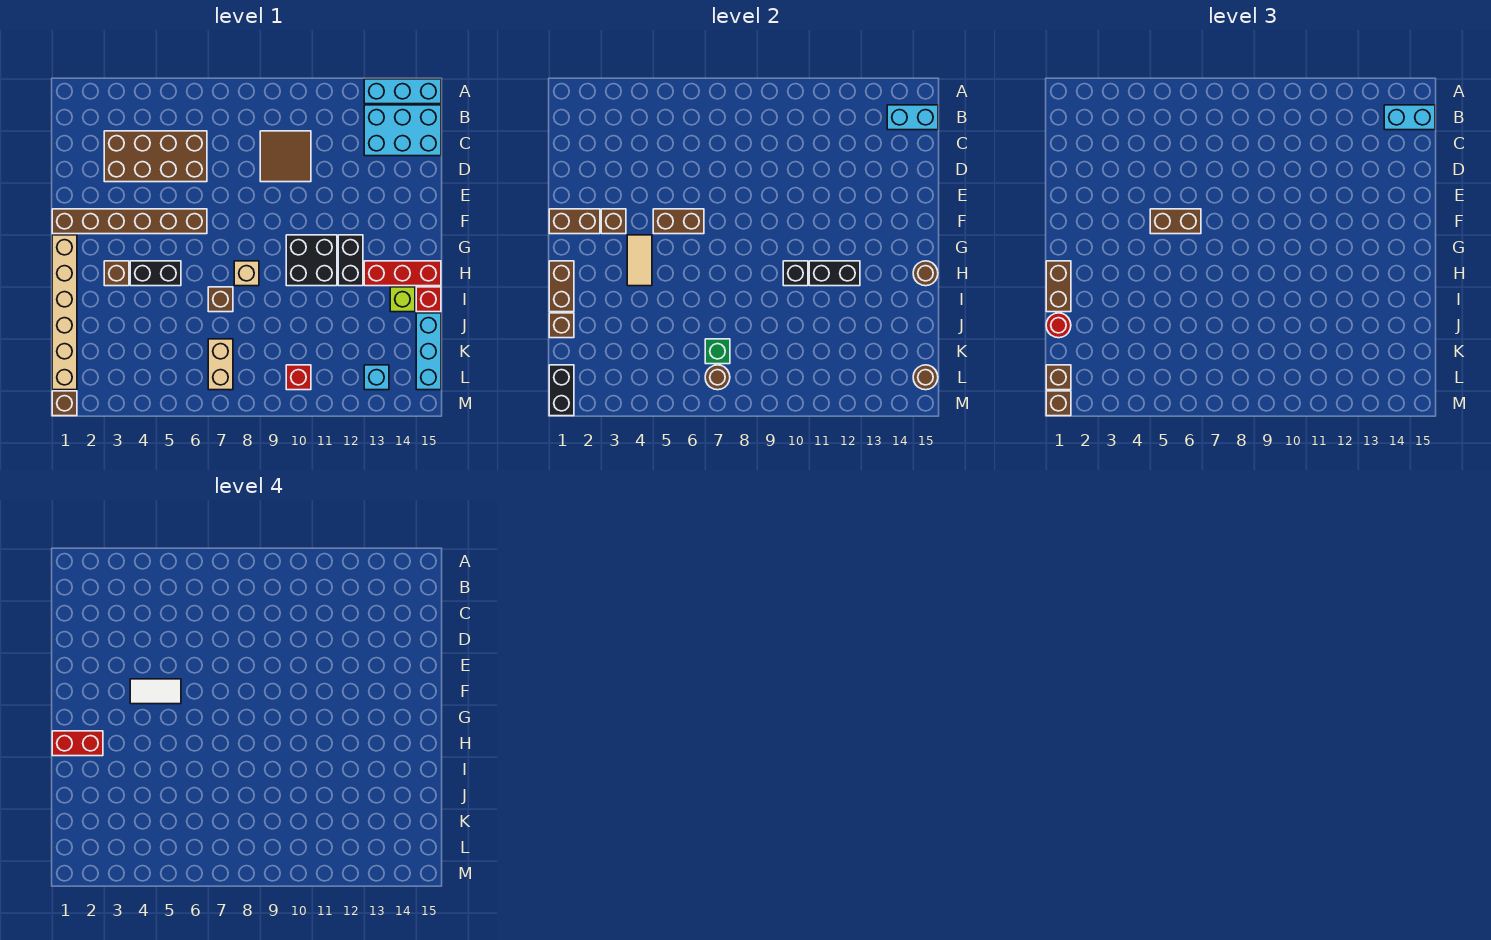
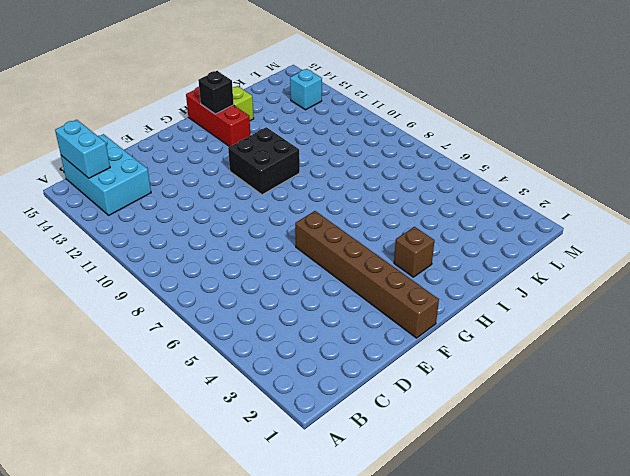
black 1x1 brick [198,71,234,114] -> black 1x1 brick moved to [783,261,808,286]
none -> cyan 1x3 brick [364,79,441,104]
none -> brown 2x4 brick [104,131,207,182]
none -> brown 2x2 tile [260,131,311,182]
none -> tan 1x6 brick [52,235,77,390]

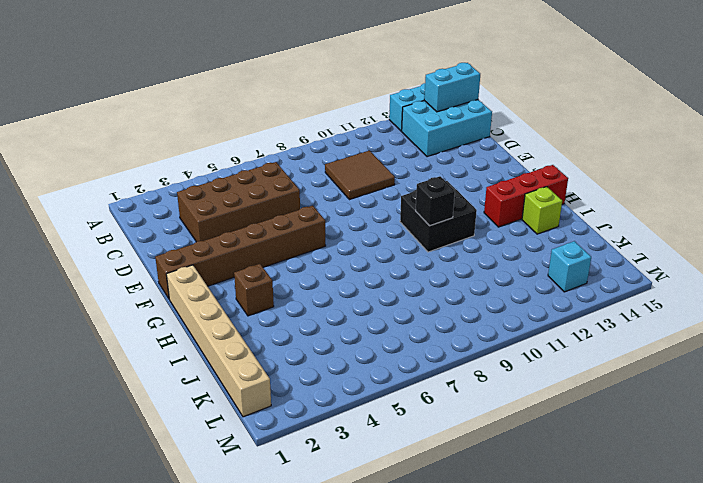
none -> black 1x2 brick [338,235,363,286]
none -> black 1x2 brick [130,261,181,286]
none -> tan 1x1 brick [234,261,259,286]
none -> brown 1x1 brick [208,287,233,312]

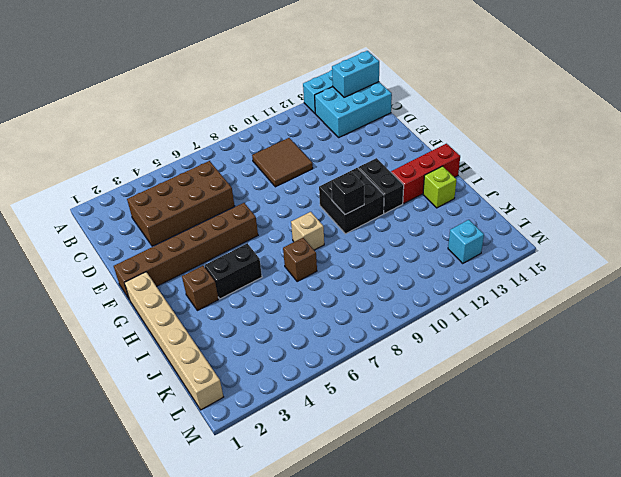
none -> red 1x1 brick [416,287,441,312]
none -> cyan 1x3 brick [416,313,441,390]
none -> tan 1x2 brick [208,339,233,390]
none -> red 1x1 brick [286,365,311,390]

